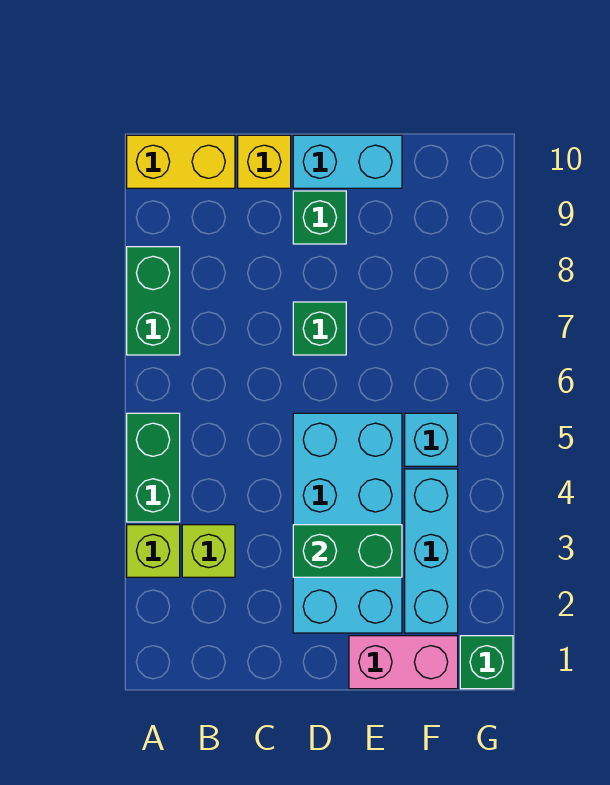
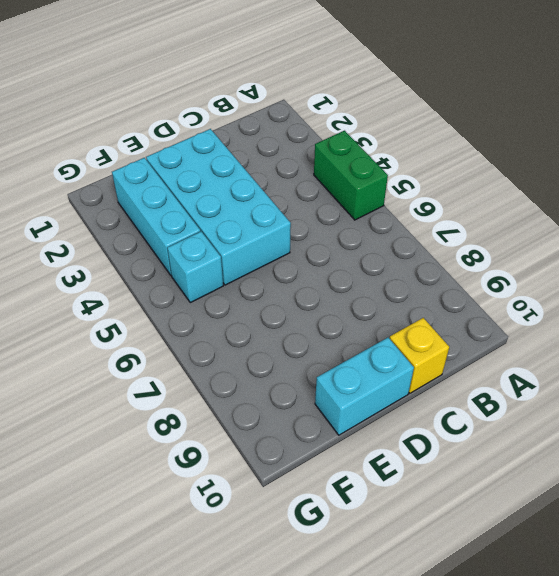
none -> lime 1x1 brick [127,525,180,577]
none -> green 1x2 brick [127,247,180,355]
none -> yellow 1x2 brick [127,135,235,188]

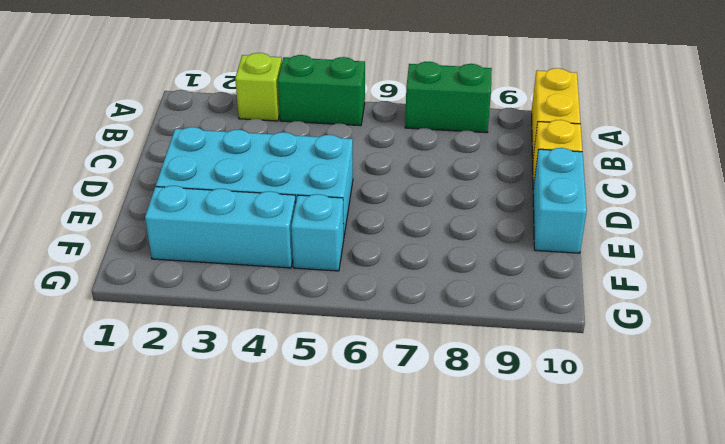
none -> lime 1x1 brick [182,525,235,577]
none -> green 1x1 brick [293,302,346,355]
none -> green 1x1 brick [293,191,346,244]

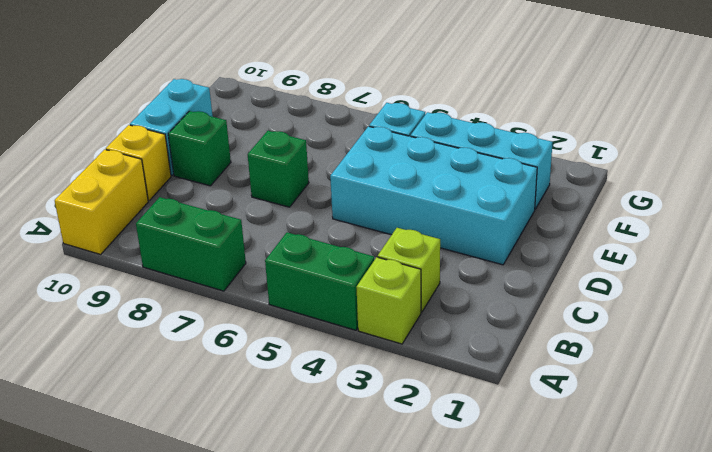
none -> pink 1x2 brick [349,636,458,689]
none -> green 1x1 brick [460,636,513,689]
none -> green 1x2 brick [293,525,402,577]

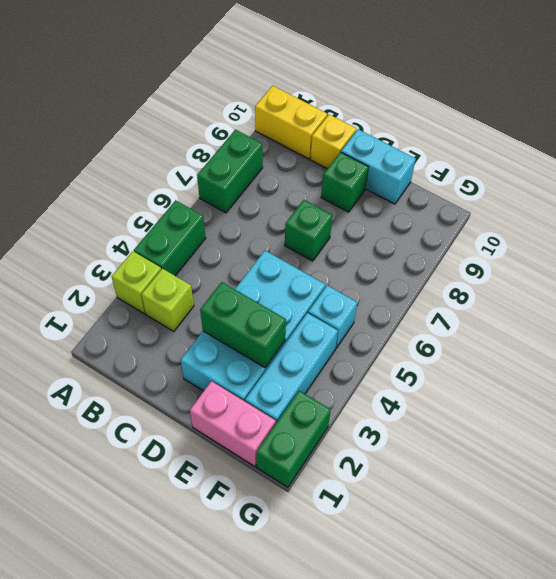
green 1x2 brick [256,391,331,487] -> green 1x1 brick [460,636,513,689]

